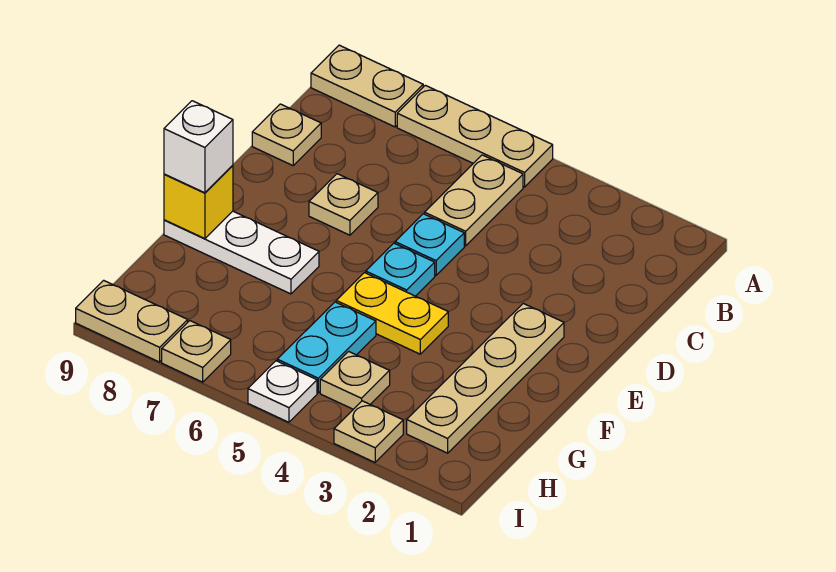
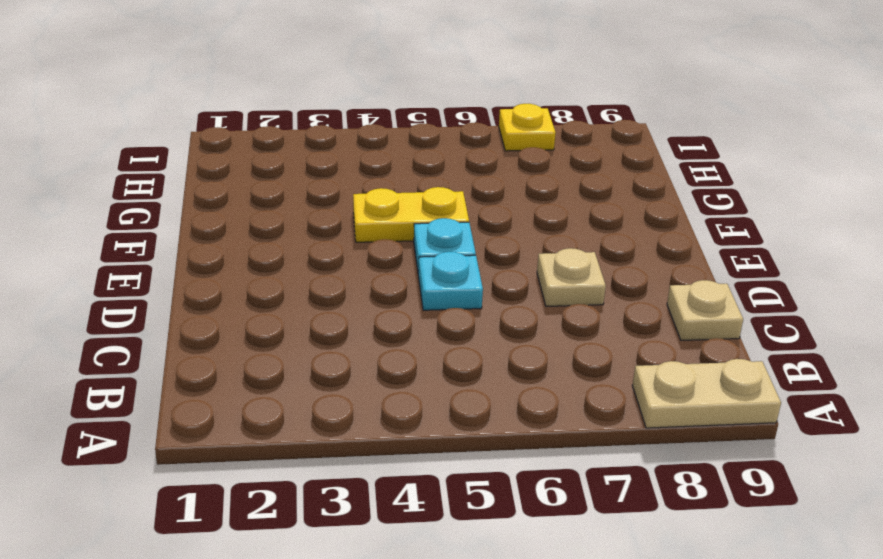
yellow 1x1 plate [499,104,556,151] -> tan 1x1 plate [162,321,231,382]
none -> tan 1x3 plate [397,85,553,187]
none -> tan 1x2 plate [425,155,523,246]
none -> tan 1x4 plate [407,304,564,453]

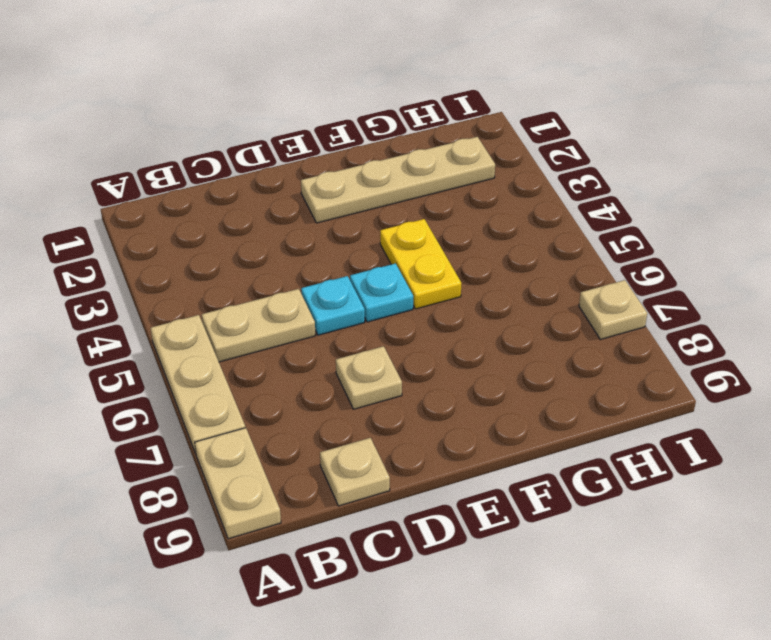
none -> white 1x3 plate [164,211,319,294]
none -> cyan 1x2 plate [277,302,376,393]
none -> tan 1x1 plate [320,351,390,409]

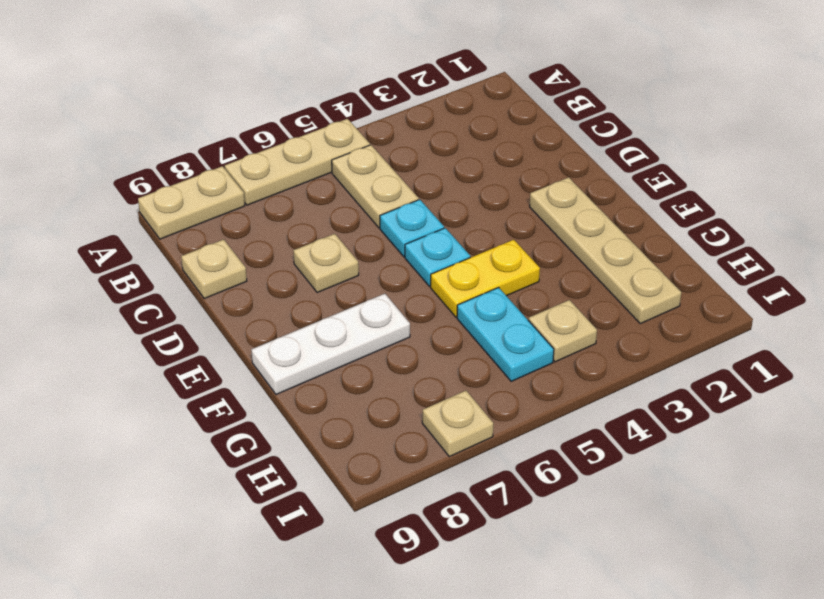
none -> tan 1x1 plate [334,401,403,462]
none -> white 1x1 plate [248,361,317,422]
none -> tan 1x2 plate [76,280,188,362]

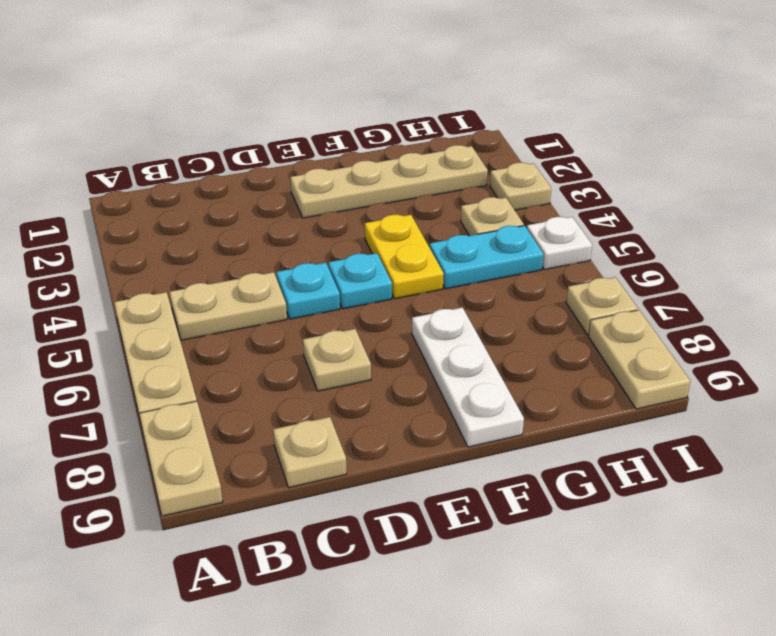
none -> yellow 1x1 brick [164,165,233,239]
none -> white 1x1 brick [164,101,233,193]

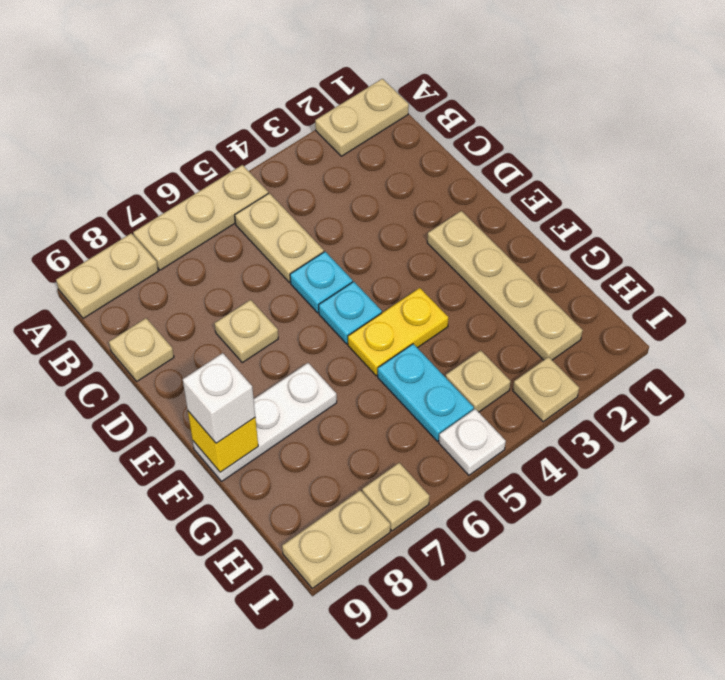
tan 1x2 plate [315,79,409,156] -> none

